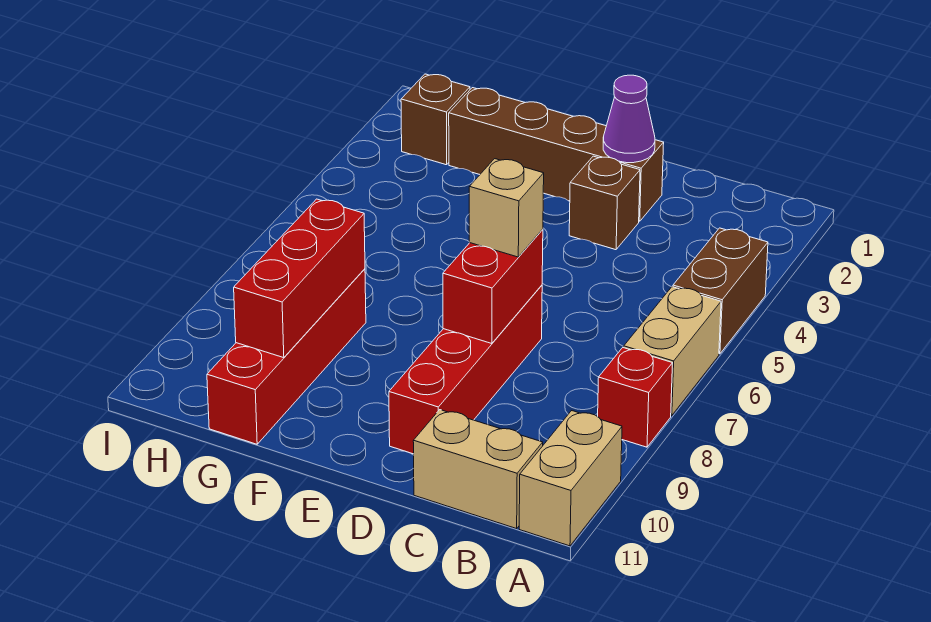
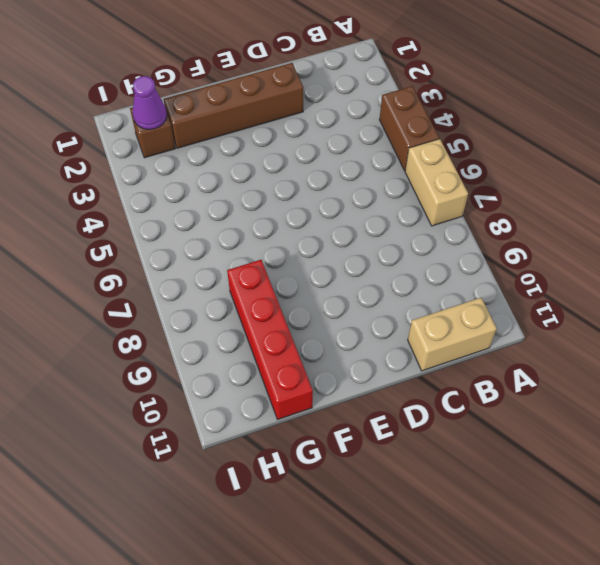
purple 1x1 cone [133,76,167,130] -> purple 1x1 cone moved to [603,75,655,163]
none -> red 1x1 brick [598,348,673,447]
none -> tan 1x2 brick [519,411,622,546]
none -> brown 1x1 brick [569,156,640,250]

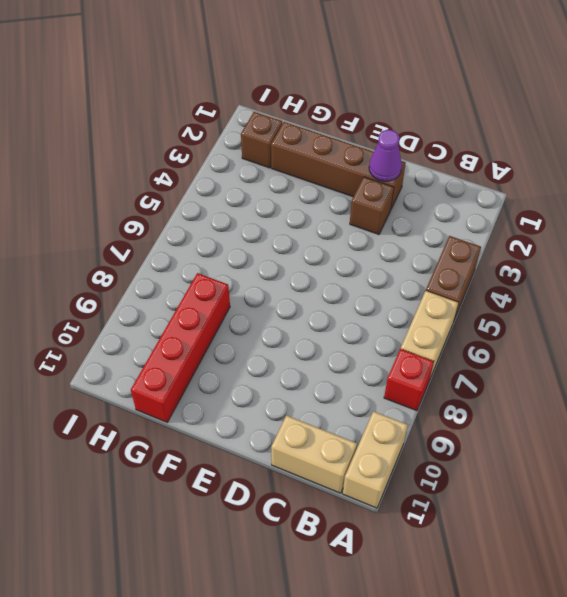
none -> red 1x4 brick [389,285,542,454]
none -> red 1x2 brick [443,229,543,344]
none -> red 1x3 brick [234,199,365,358]

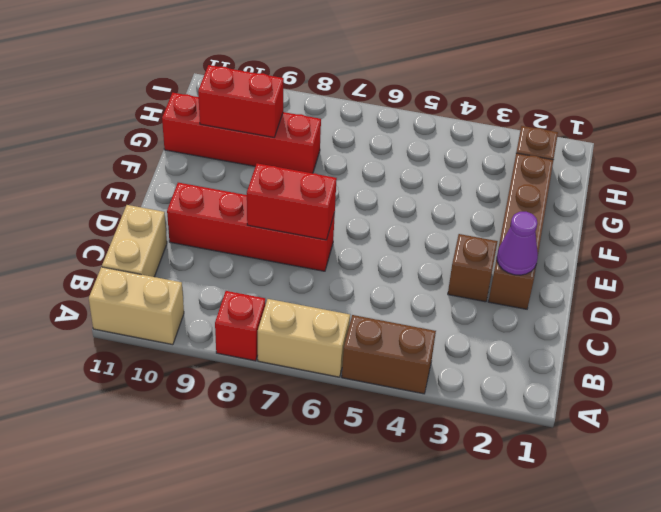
red 1x2 brick [198,65,284,137] -> red 1x3 brick [234,199,365,358]
none -> tan 1x1 brick [469,159,544,257]

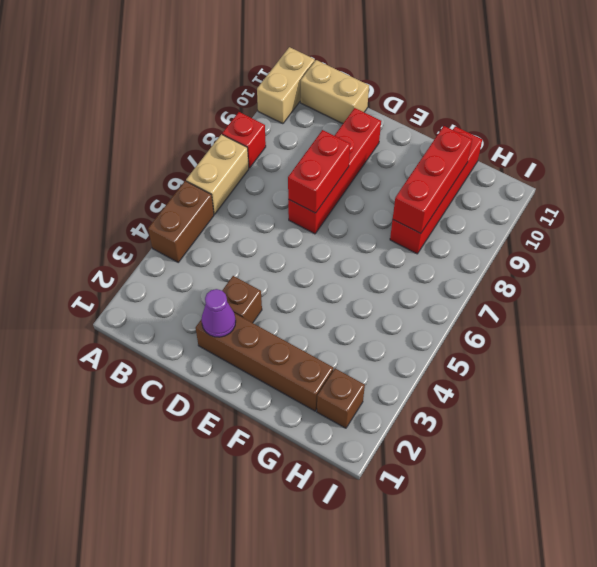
none -> tan 1x1 brick [469,159,544,257]

